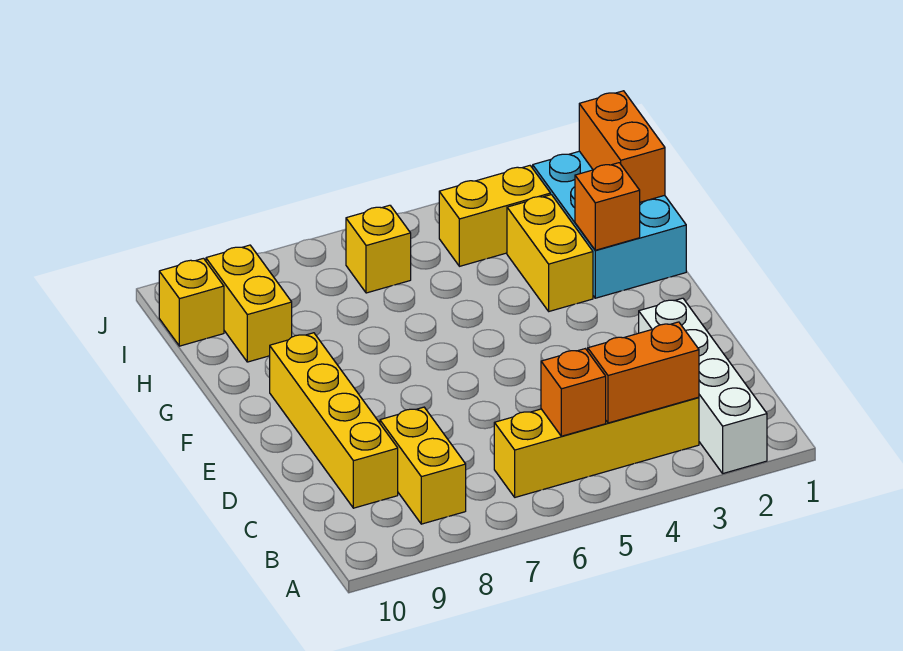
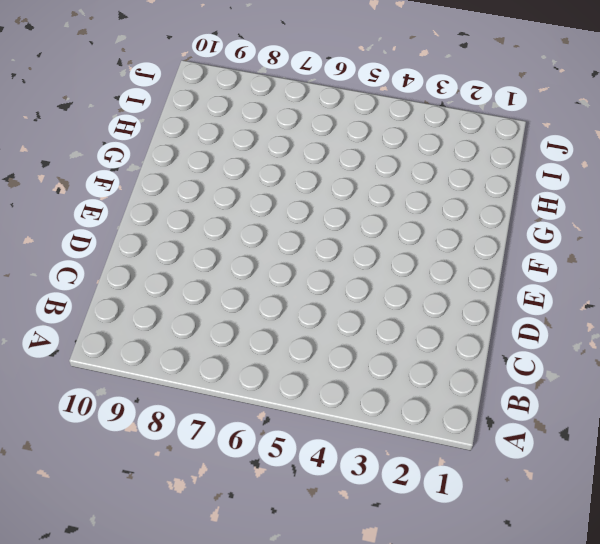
none -> white 1x4 brick [639,298,767,473]
none -> yellow 1x4 brick [494,397,699,497]
none -> yellow 1x2 brick [380,407,466,524]

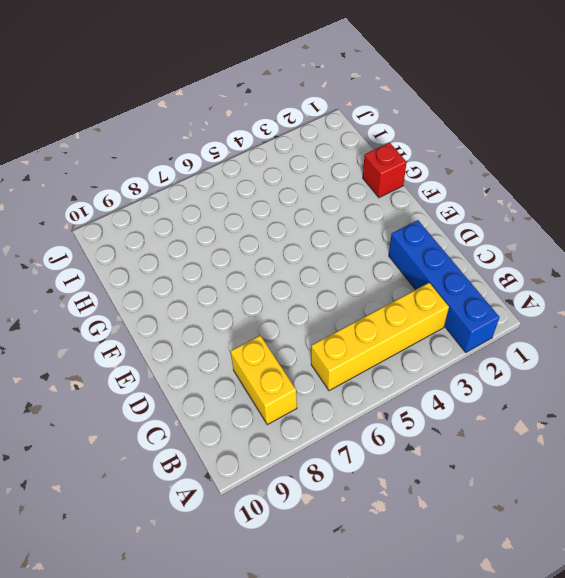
blue 1x4 brick [389,220,499,353] -> white 1x4 brick [639,298,767,473]
red 1x1 brick [363,143,407,198] -> cyan 2x3 brick [533,151,686,298]
none -> yellow 1x4 brick [270,333,398,508]
none -> yellow 1x2 brick [507,195,593,311]
none -> yellow 1x2 brick [206,245,292,362]

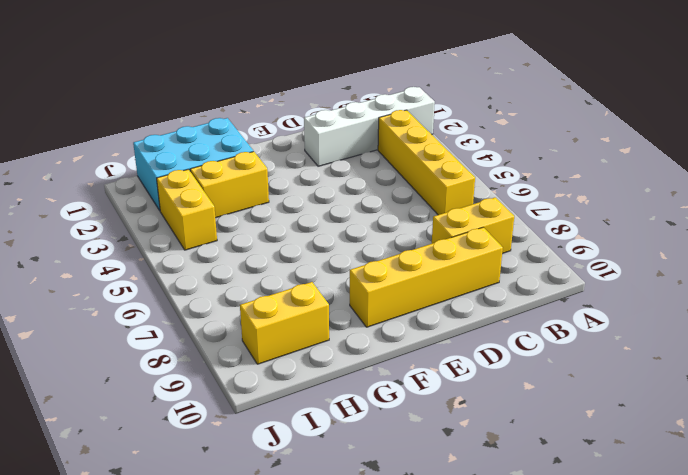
none -> yellow 1x1 brick [346,205,411,293]
none -> yellow 1x1 brick [159,258,224,346]
none -> orange 1x2 brick [588,322,699,423]

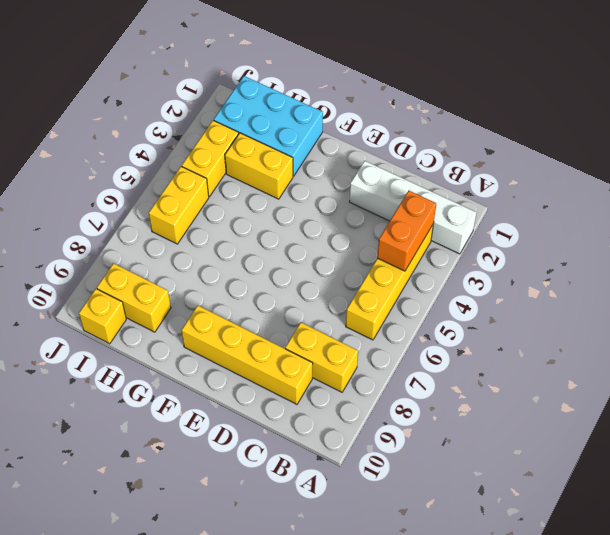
yellow 1x2 brick [149,166,209,244] -> yellow 1x1 brick [346,205,411,293]
none -> orange 1x1 brick [541,349,606,436]
none -> orange 1x1 brick [575,163,640,250]
none -> orange 1x2 brick [579,91,665,202]

